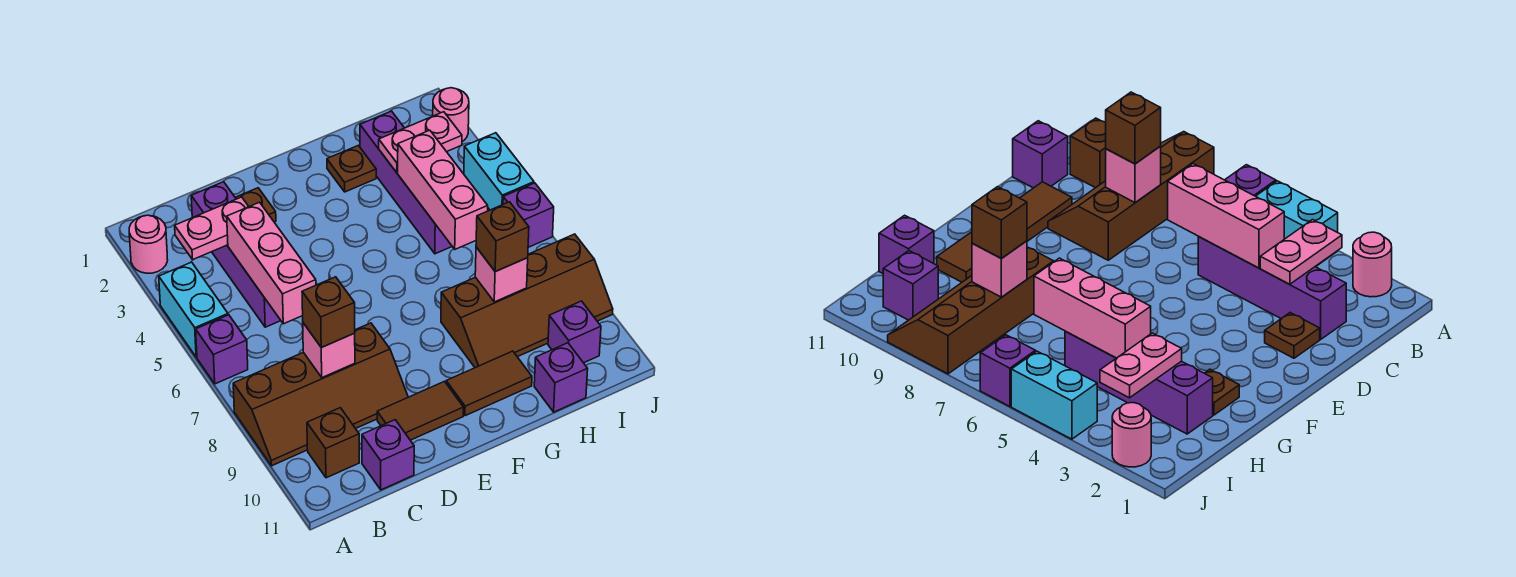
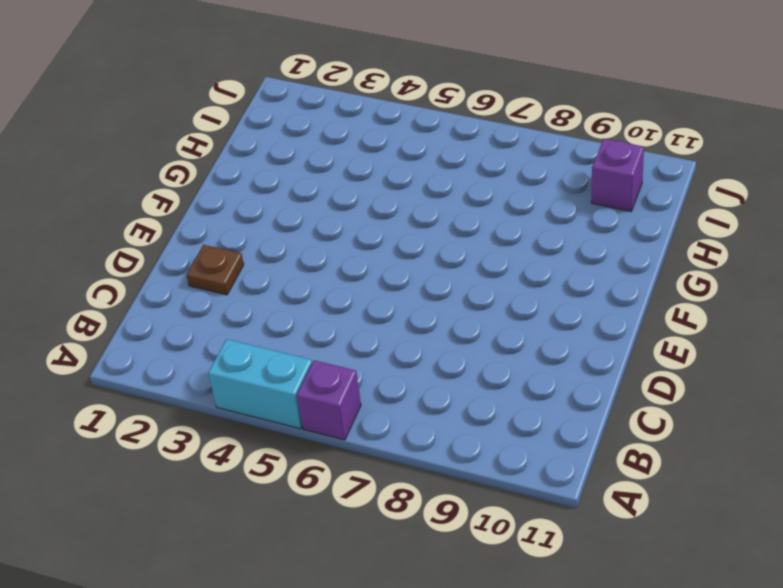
none -> pink 1x1 round brick [129,215,168,273]
none -> brown 2x4 slope [233,323,408,466]
none -> brown 1x1 brick [307,408,359,478]

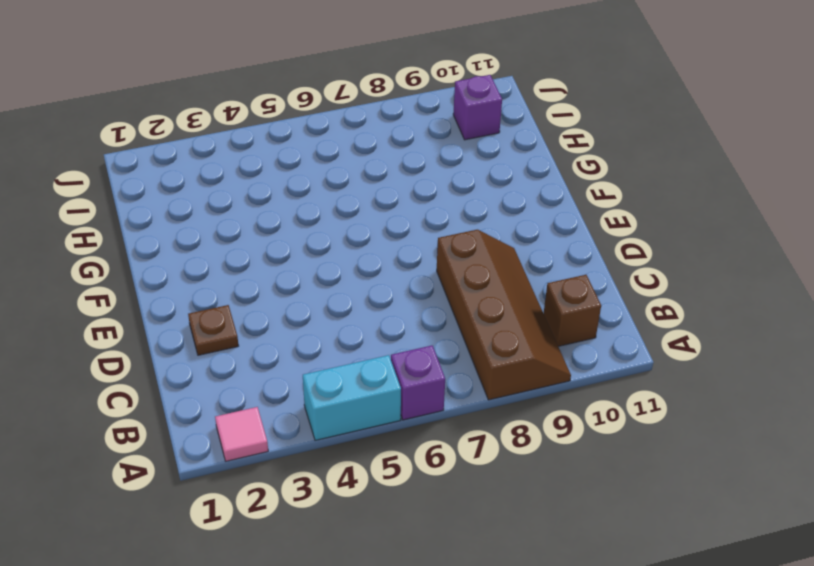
pink 1x1 tile [215,407,268,461] -> pink 1x1 round brick [129,215,168,273]
none -> purple 1x4 brick [191,182,281,327]
none -> purple 1x1 brick [362,420,414,490]
none -> brown 1x2 tile [377,381,464,440]

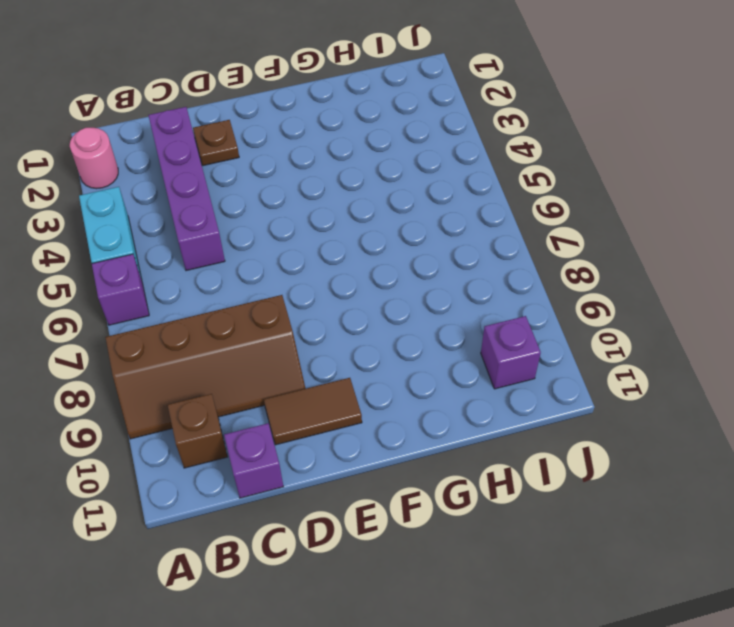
none -> brown 1x2 tile [446,351,532,416]
none -> brown 1x1 plate [327,145,376,192]
none -> brown 2x4 slope [441,234,613,368]

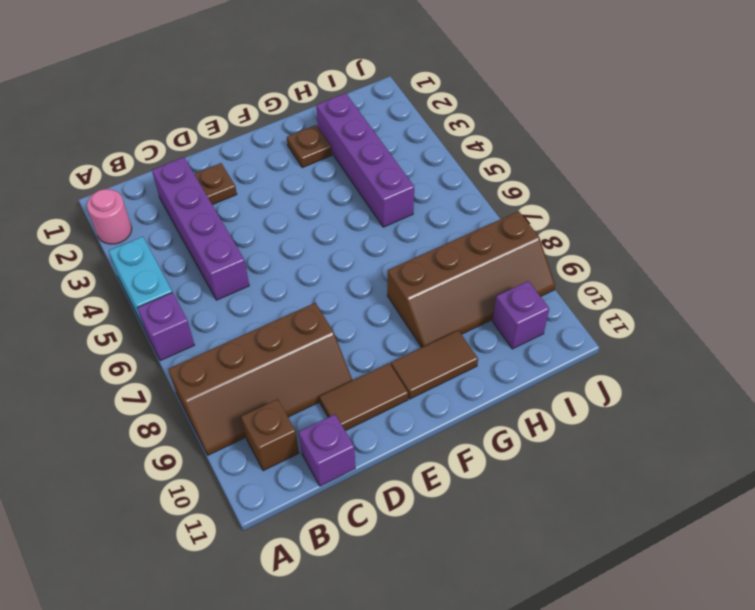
none -> purple 1x1 brick [534,343,588,412]
none -> pink 1x1 round brick [433,88,469,142]
none -> cyan 1x2 brick [464,133,534,210]

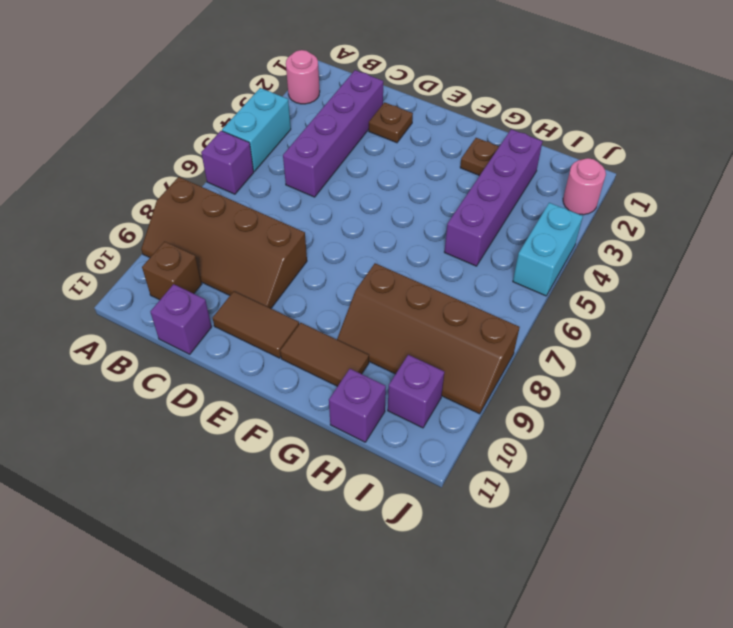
none -> purple 1x1 brick [503,183,554,247]
none -> pink 1x2 plate [175,197,249,260]
none -> pink 1x3 brick [227,202,316,324]

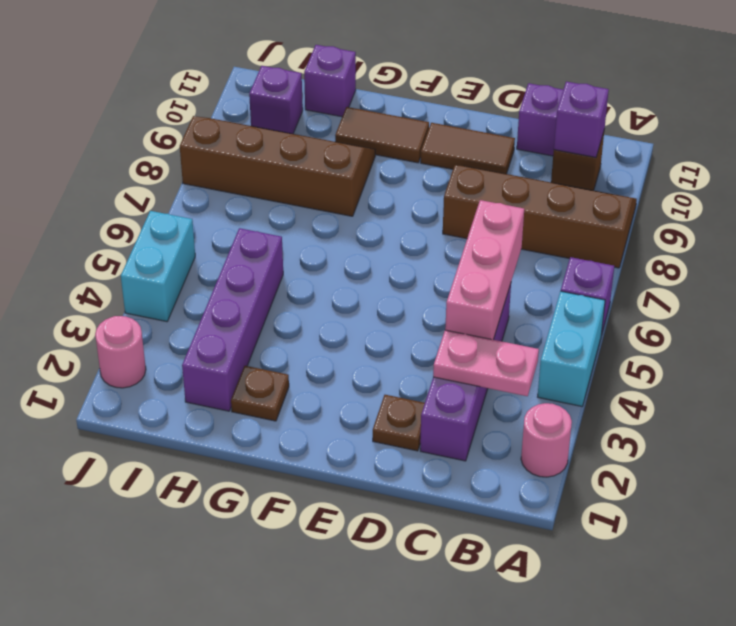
purple 1x1 brick [554,82,609,157] -> purple 1x1 brick moved to [503,183,554,247]
none -> pink 1x1 brick [303,323,355,378]
none -> pink 1x2 plate [379,112,462,173]
none -> pink 1x3 brick [398,130,488,249]

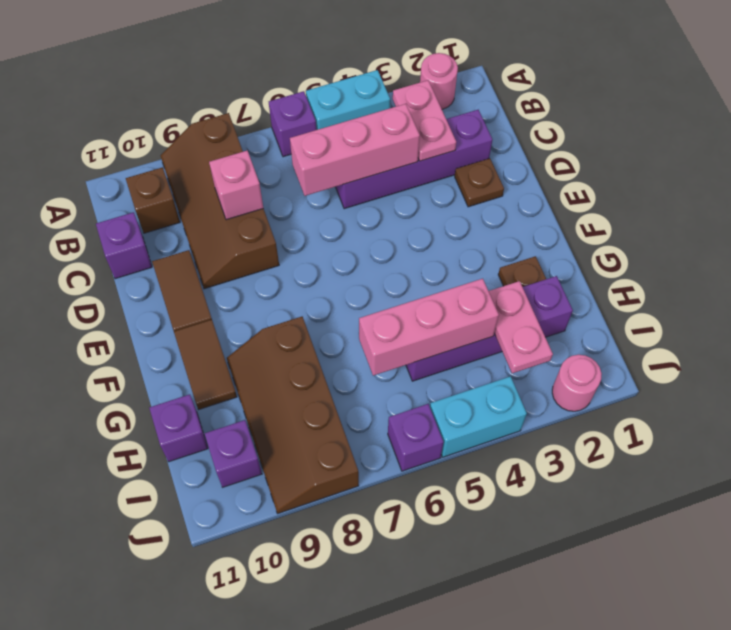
none -> pink 1x1 brick [475,247,528,302]
none -> brown 1x1 brick [302,277,355,347]
none -> brown 1x1 brick [476,202,529,272]

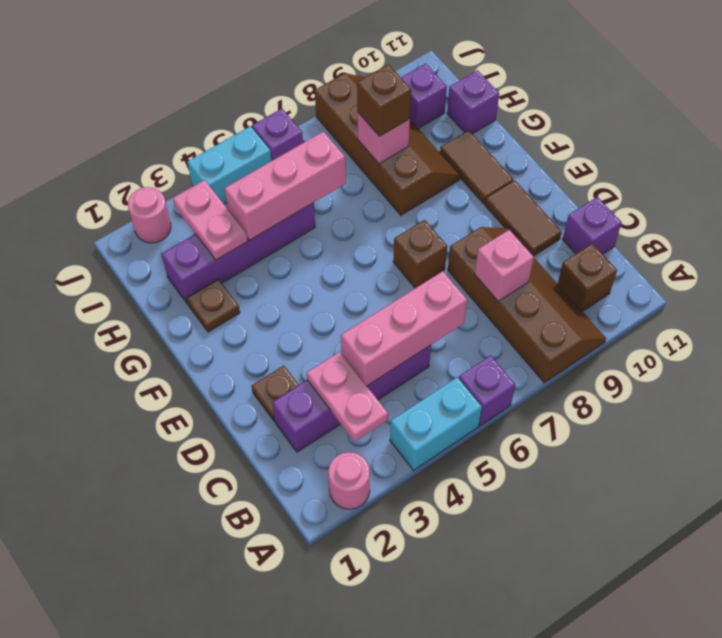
brown 1x1 brick [393,220,447,288] -> brown 1x1 brick moved to [302,277,355,347]

